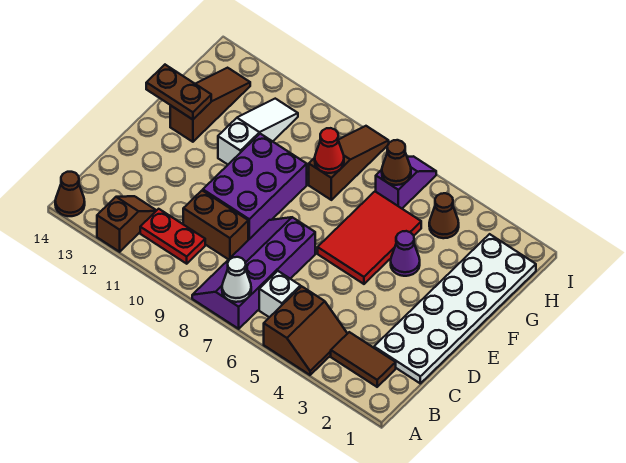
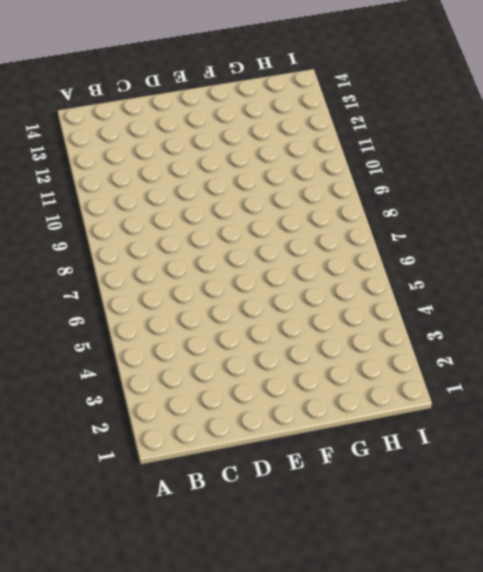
none -> brown 2x2 slope [264,286,348,375]
none -> purple 2x4 slope [192,217,315,329]
none -> brown 1x2 slope [97,196,157,252]

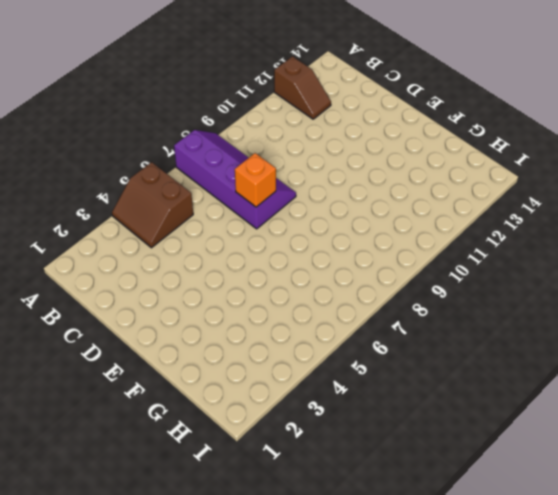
orange 1x1 brick [235,153,276,207] -> none
none -> brown 1x1 cone [55,172,85,216]
none -> brown 1x2 tile [331,332,396,387]
none -> white 1x1 brick [259,271,300,317]

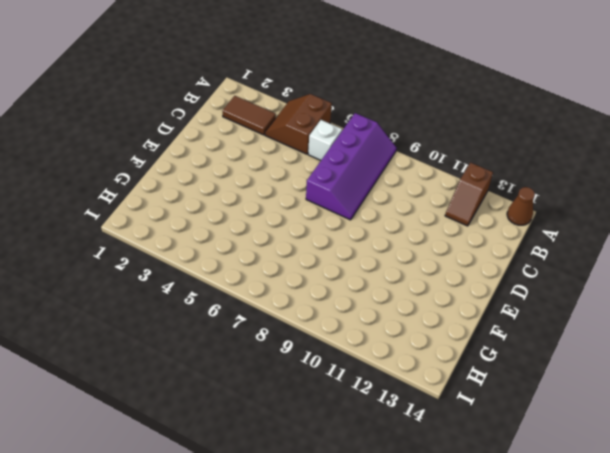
none -> red 1x2 plate [140,209,205,264]
none -> white 2x6 plate [374,234,536,383]
none -> brown 1x2 brick [183,191,248,260]

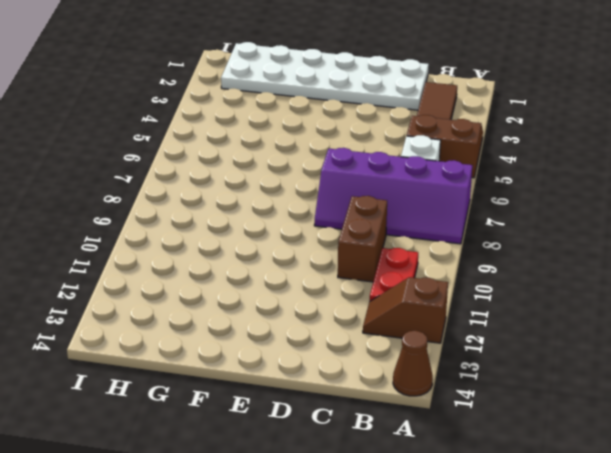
none -> purple 2x3 brick [203,134,307,240]
none -> red 2x3 tile [318,191,421,284]
none -> purple 1x1 cone [391,231,420,276]

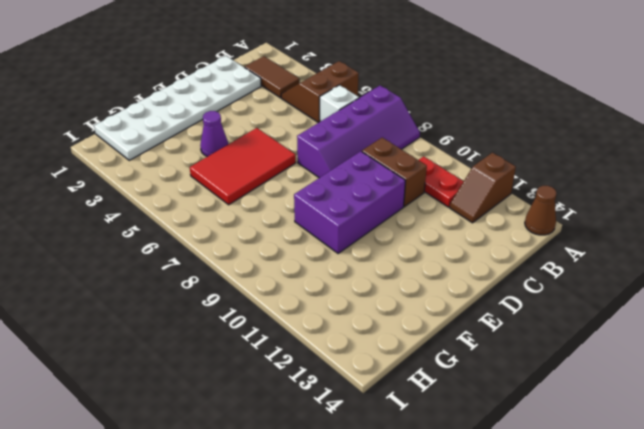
none -> white 1x3 slope [218,99,298,164]
none -> brown 1x3 slope [170,68,250,142]
none -> brown 1x3 slope [309,126,389,200]

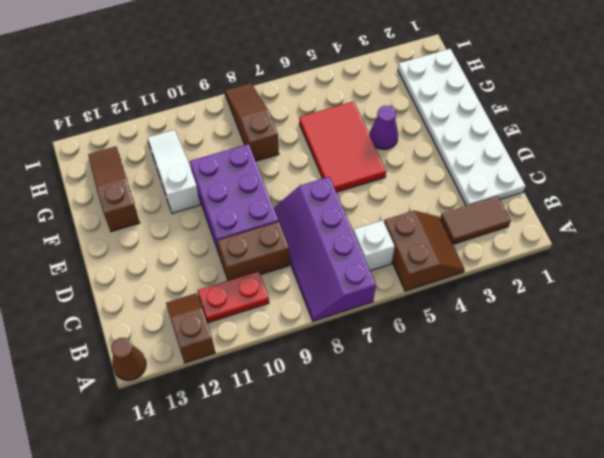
none -> brown 1x1 cone [429,193,459,238]
none -> purple 1x2 slope [376,156,436,208]
none -> white 1x1 cone [222,257,251,302]

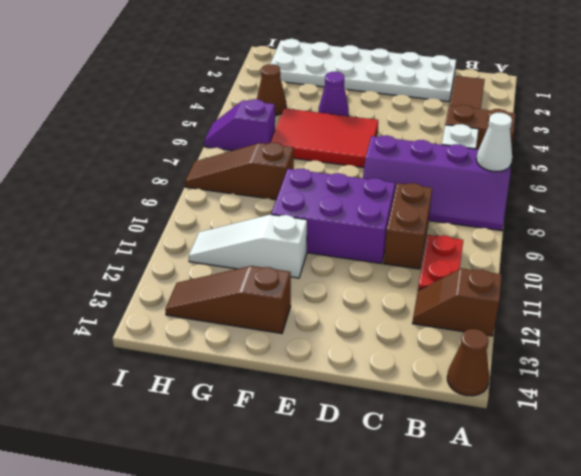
none -> brown 1x2 plate [146,65,211,119]
none -> red 1x1 cone [315,128,344,173]
none -> brown 1x1 cone [382,140,411,185]

